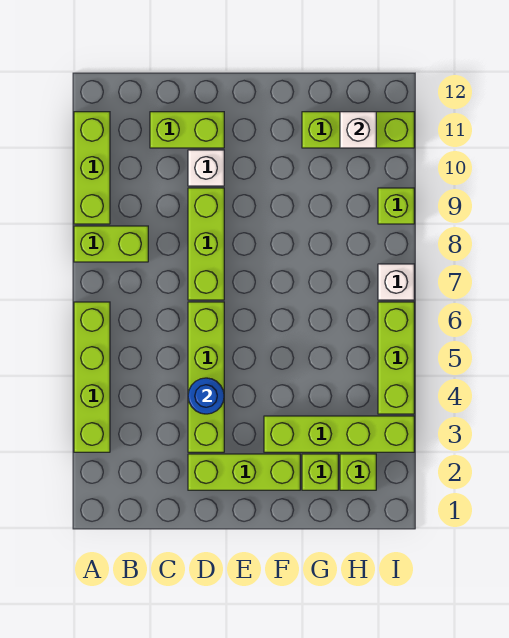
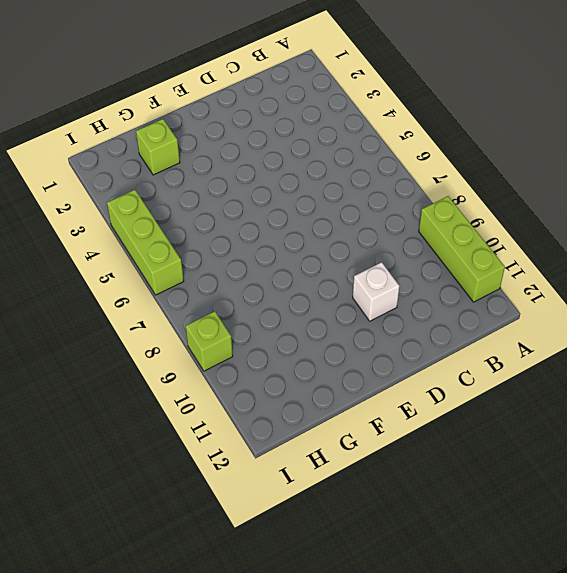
none -> lime 1x4 brick [74,302,110,452]
none -> lime 1x2 brick [74,226,148,262]
none -> lime 1x2 brick [150,112,224,148]

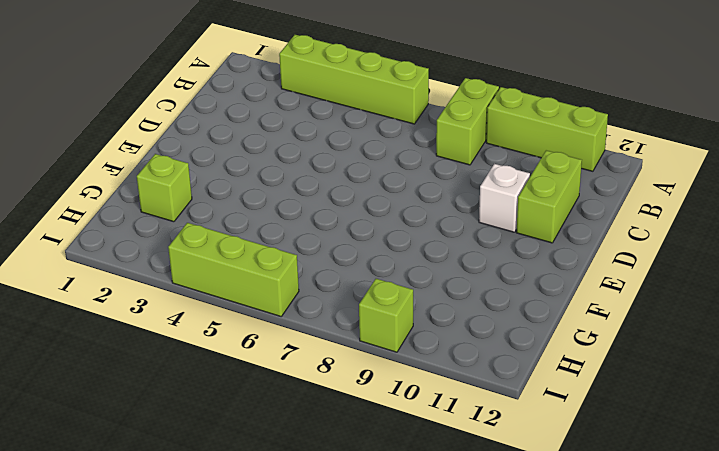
none -> lime 1x3 brick [188,454,300,490]
none -> lime 1x4 brick [188,302,224,452]
none -> lime 1x3 brick [188,188,224,300]

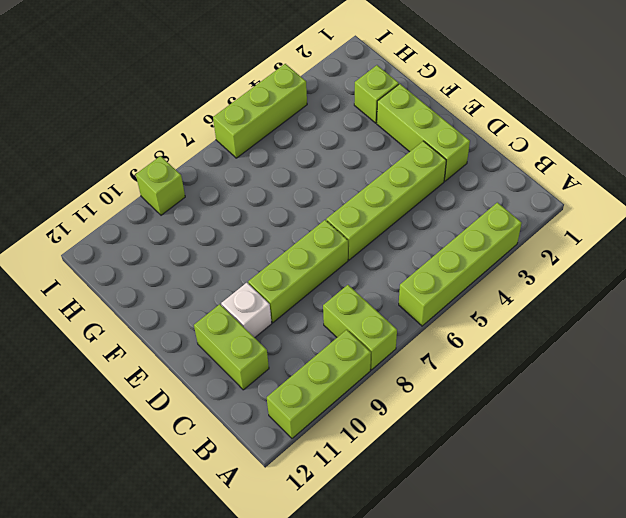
none -> lime 1x4 brick [264,416,414,452]
none -> lime 1x3 brick [302,112,414,148]
none -> lime 1x1 brick [340,454,376,490]

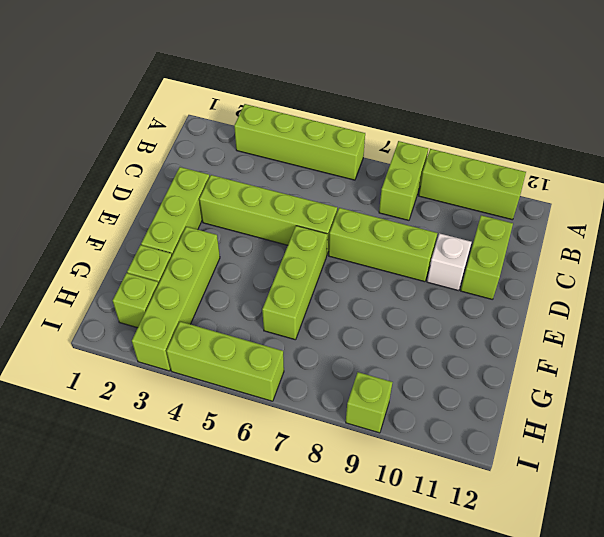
lime 1x3 brick [262,226,327,340] -> lime 1x3 brick moved to [302,112,414,148]
none -> white 1x1 brick [378,264,414,300]
none -> blue 1x1 round brick [188,378,224,414]
none -> white 1x1 brick [340,112,376,148]

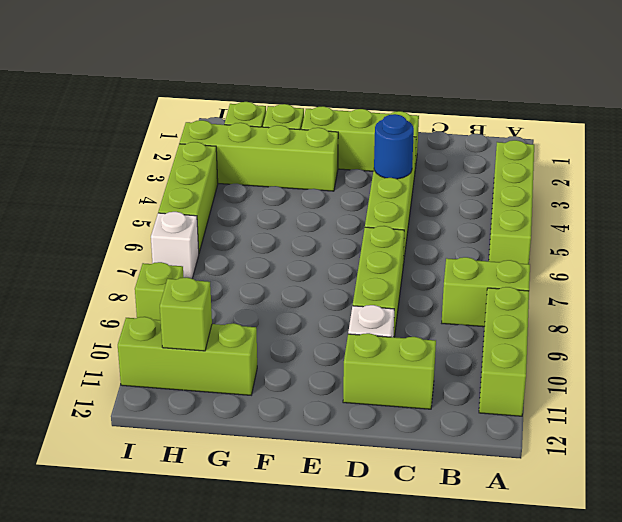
lime 1x1 brick [160,277,212,351] -> white 1x1 brick [340,112,376,148]

